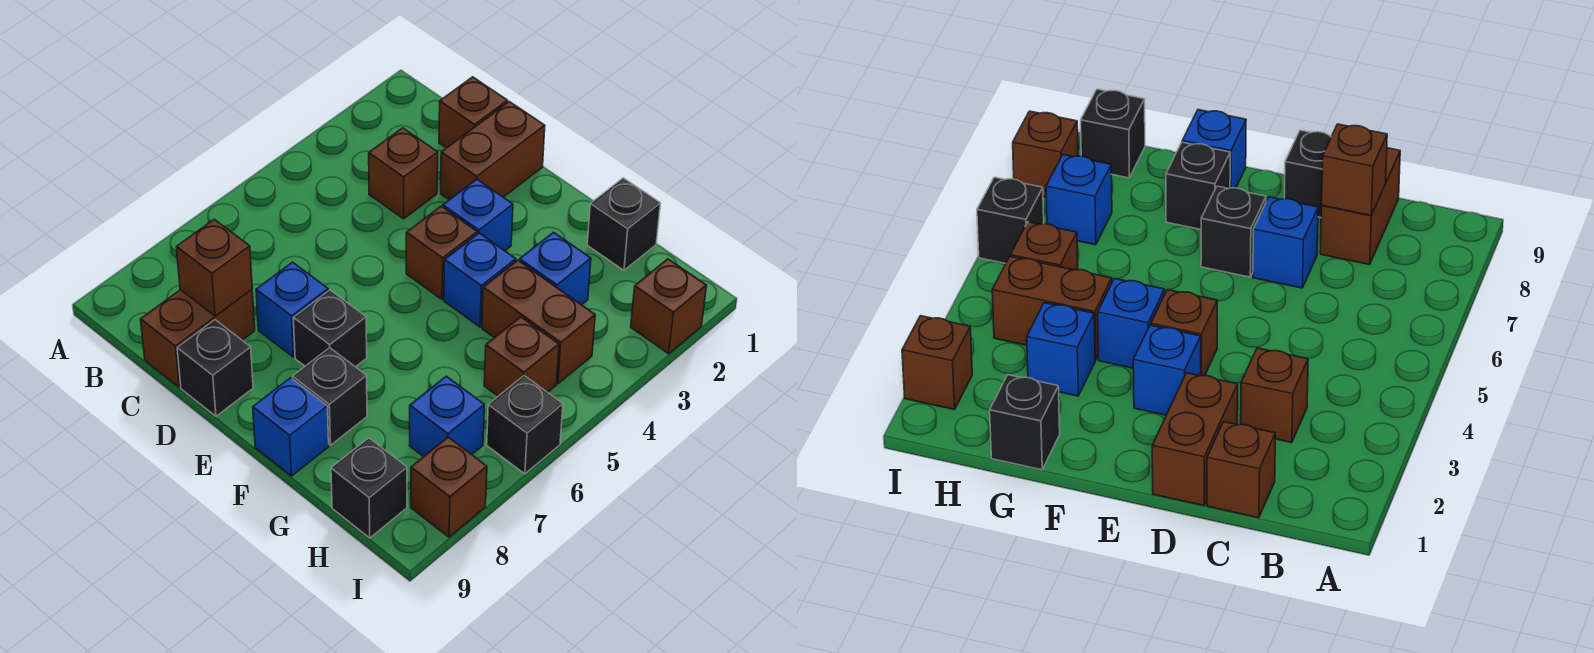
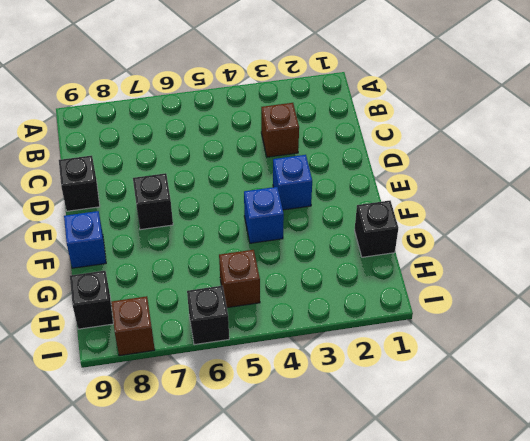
none -> brown 1x1 brick [439,77,508,148]
none -> brown 1x2 brick [141,289,255,387]
none -> brown 1x2 brick [441,102,545,200]

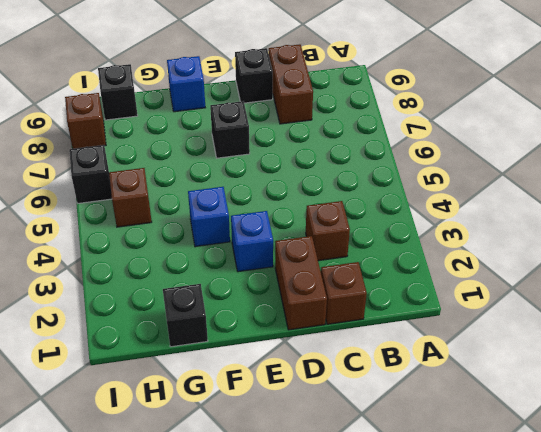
none -> blue 1x1 brick [256,262,328,357]
none -> brown 1x1 brick [406,206,477,299]
none -> black 1x1 brick [293,348,367,445]

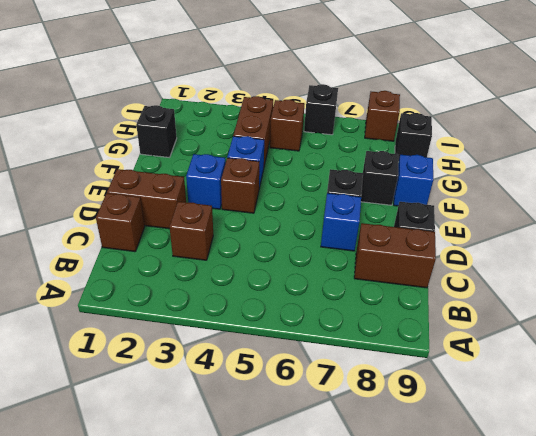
none -> blue 1x1 brick [520,232,591,305]
none -> blue 1x1 brick [410,376,484,457]
none -> brown 1x1 brick [631,259,707,354]

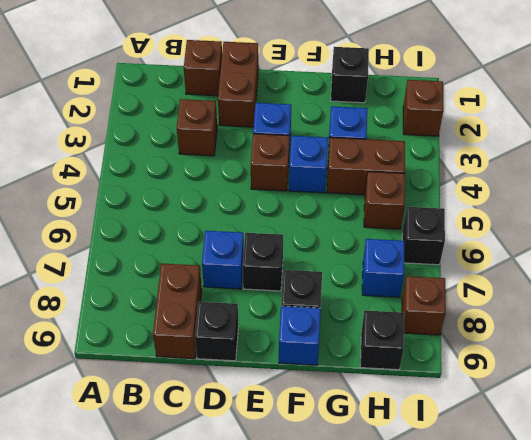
none -> brown 1x1 brick [176,219,252,316]

